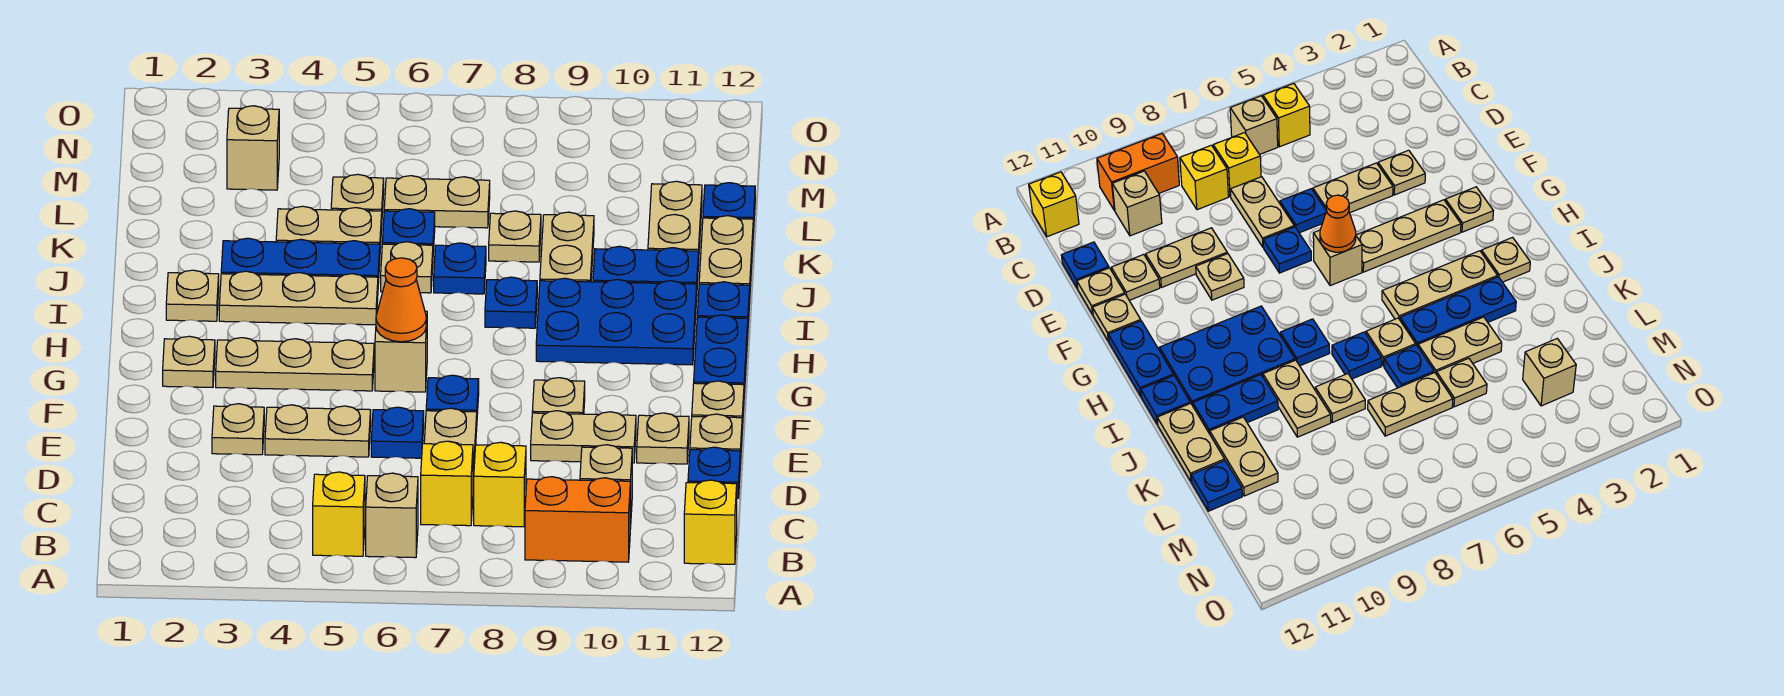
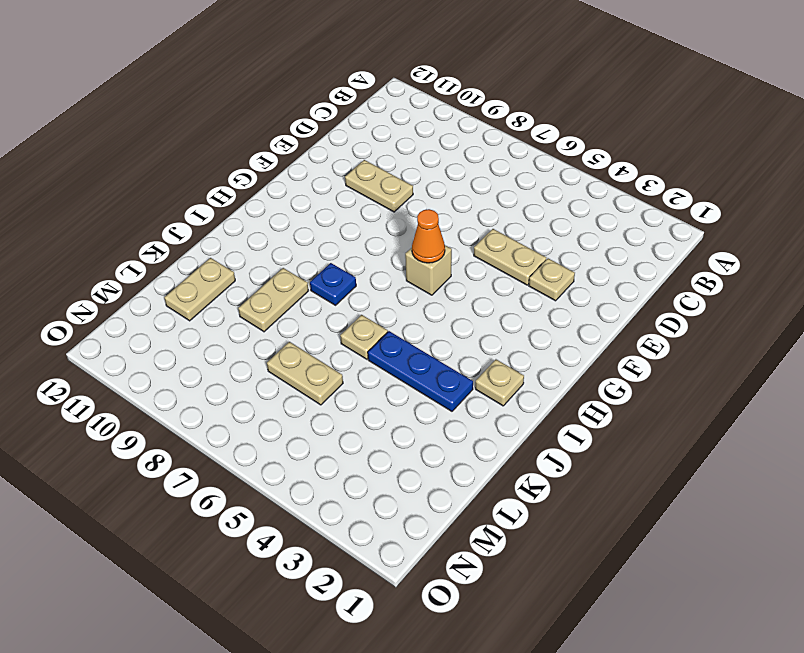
none -> yellow 1x1 brick [313,472,365,556]
none -> tan 1x1 brick [366,473,418,558]
none -> orange 1x2 brick [525,477,630,562]
none -> yellow 1x1 brick [684,480,737,564]

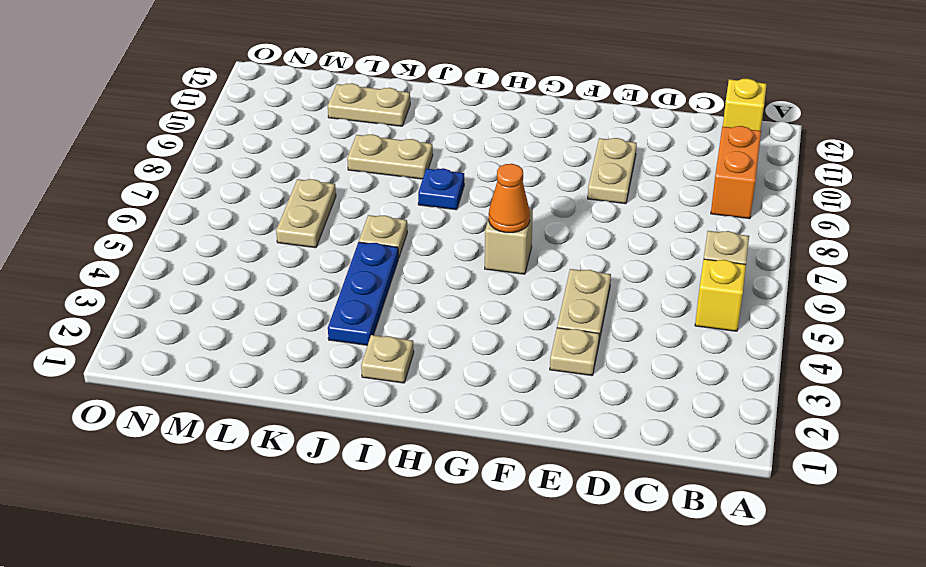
none -> yellow 1x1 brick [421,441,473,526]
none -> yellow 1x1 brick [474,442,526,527]
none -> tan 1x1 brick [580,445,632,529]
none -> tan 1x2 plate [424,408,477,486]

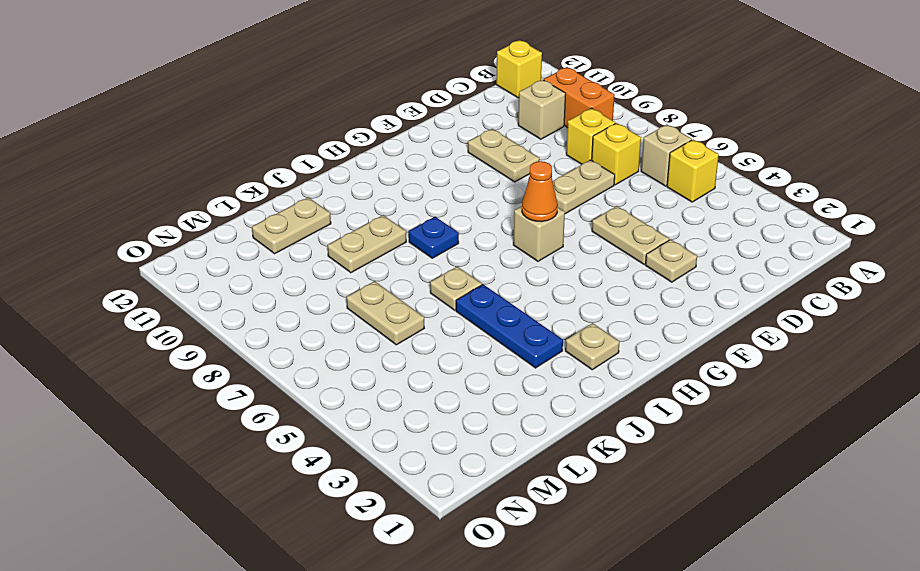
none -> blue 1x1 plate [688,447,740,498]
none -> blue 1x1 plate [371,407,424,458]
none -> tan 1x1 plate [637,413,689,464]
none -> tan 1x1 plate [690,414,742,464]

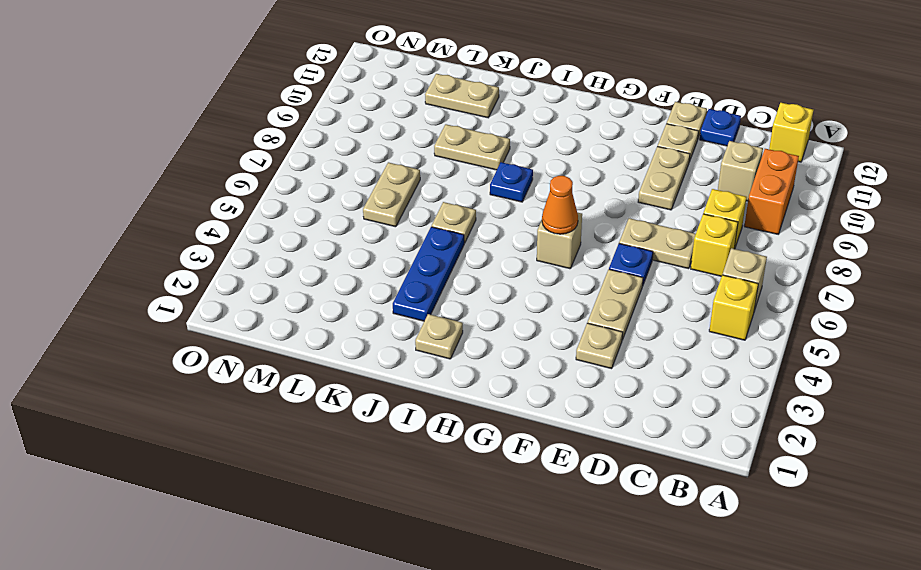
none -> blue 1x1 plate [426,375,479,414]
none -> tan 1x1 plate [532,378,585,414]
none -> tan 1x1 plate [692,381,744,429]
none -> tan 1x1 plate [163,336,215,387]

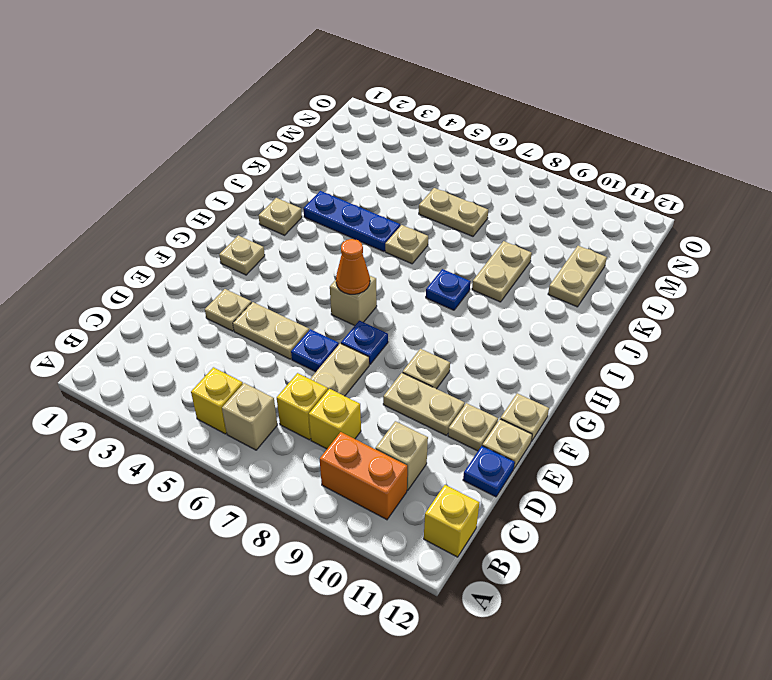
none -> tan 1x3 plate [216,338,374,391]
none -> blue 1x2 plate [694,315,748,393]
none -> blue 2x3 plate [536,278,697,365]
none -> tan 1x3 plate [219,271,378,325]

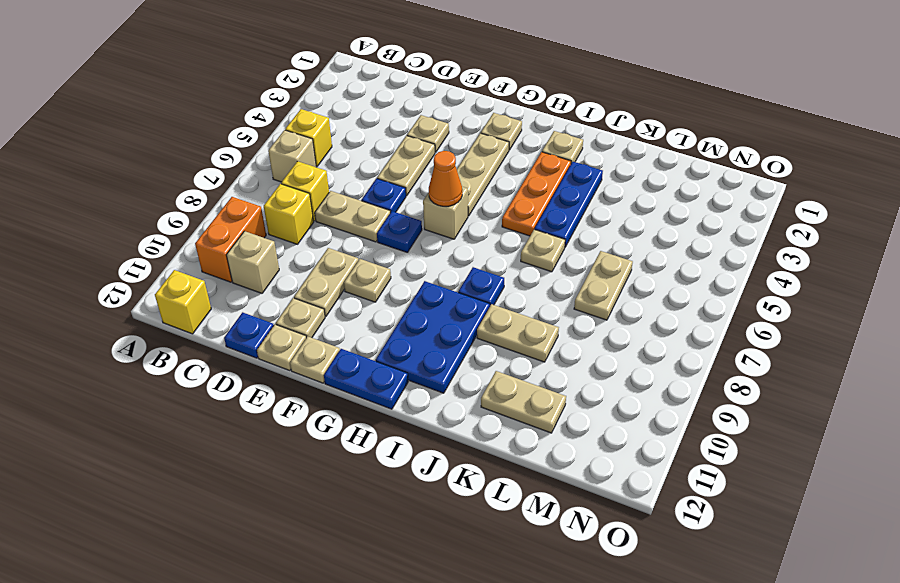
orange 1x3 plate [502,152,571,236] -> tan 1x3 plate [219,271,378,325]
none -> blue 1x1 plate [697,282,750,322]
none -> blue 1x1 plate [434,243,486,294]
none -> blue 1x2 plate [593,246,698,284]
none -> tan 1x2 plate [699,216,753,287]

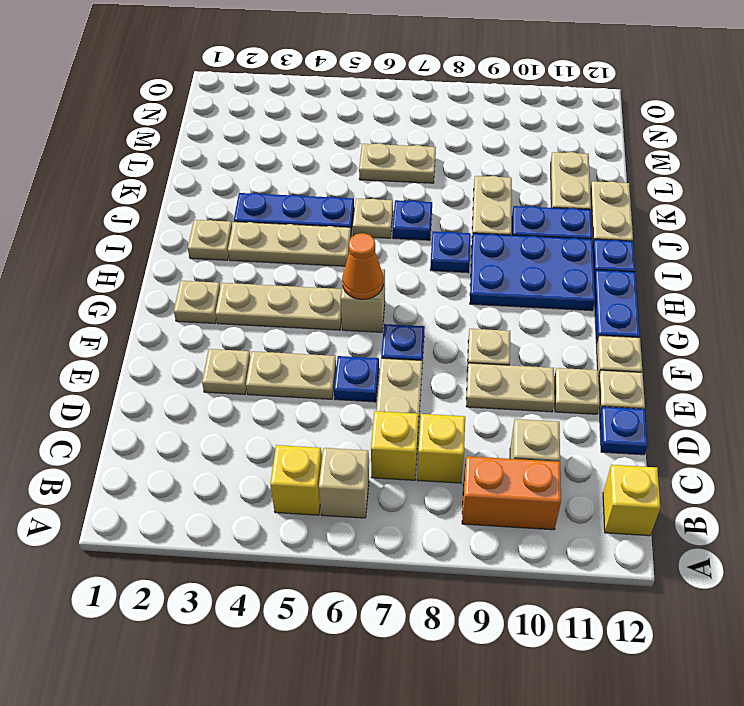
none -> tan 1x2 plate [276,206,382,248]
none -> blue 1x1 plate [382,209,435,251]
none -> tan 1x1 plate [489,211,541,262]
none -> tan 1x1 plate [331,174,384,212]

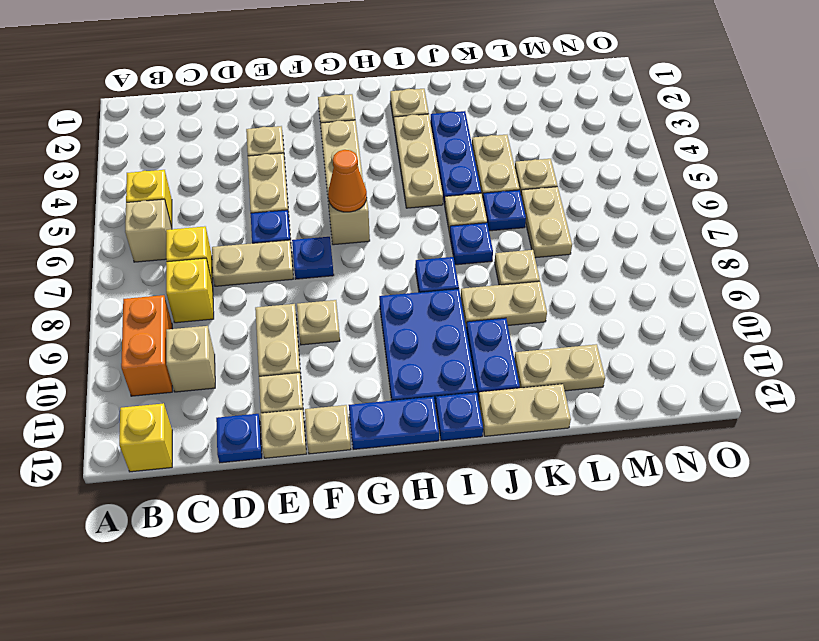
none -> blue 1x1 plate [703,183,755,233]
none -> tan 1x1 brick [227,106,279,190]

